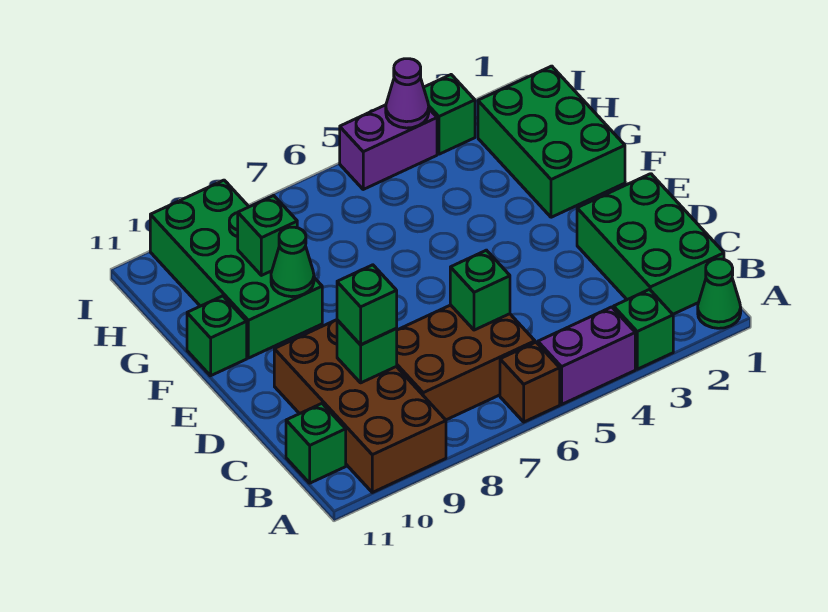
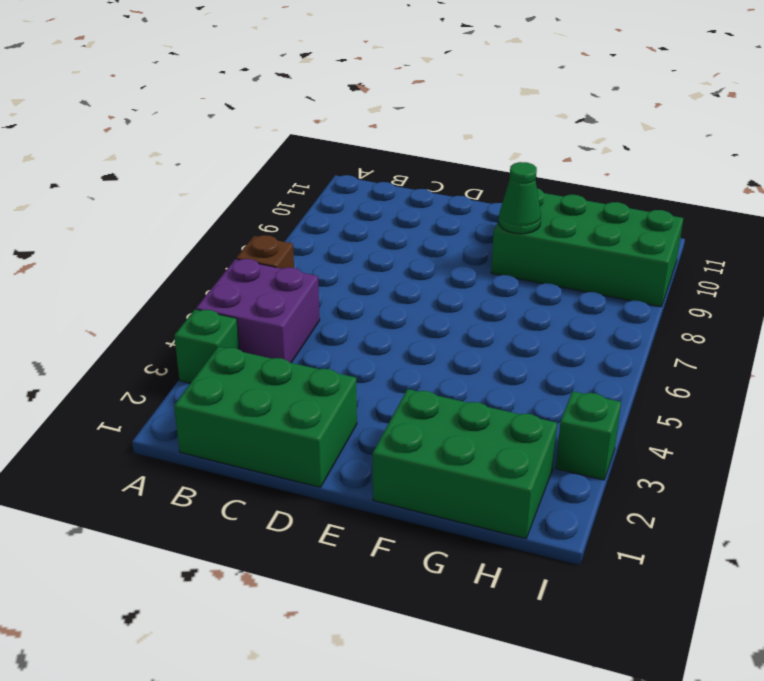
purple 2x2 brick [196,259,320,363] -> purple 1x2 brick [538,307,635,404]
none -> green 1x1 cone [698,259,741,328]
none -> brown 2x4 brick [274,320,446,492]
none -> brown 2x3 brick [396,305,535,420]

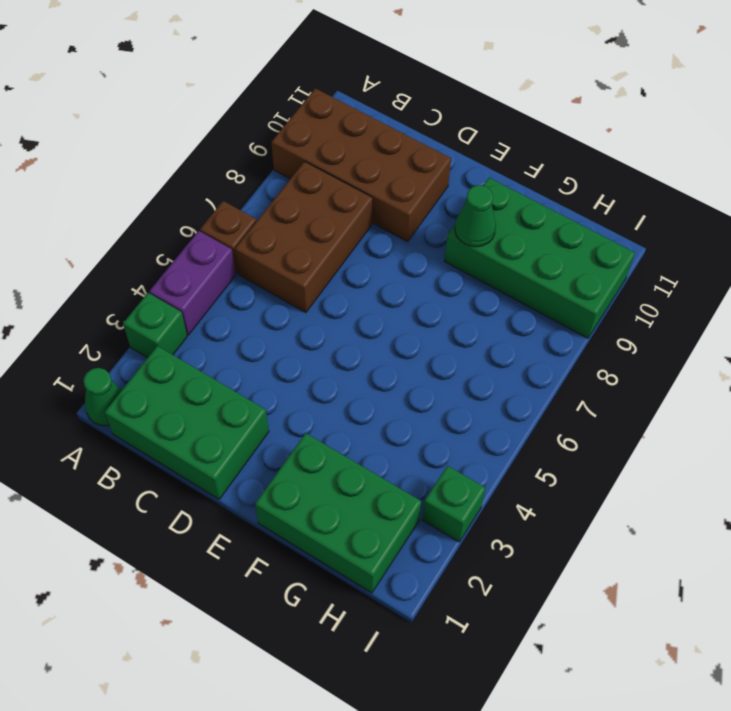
none -> green 1x1 brick [286,404,346,483]
none -> green 1x1 brick [187,296,247,376]
none -> purple 1x2 brick [340,105,437,189]

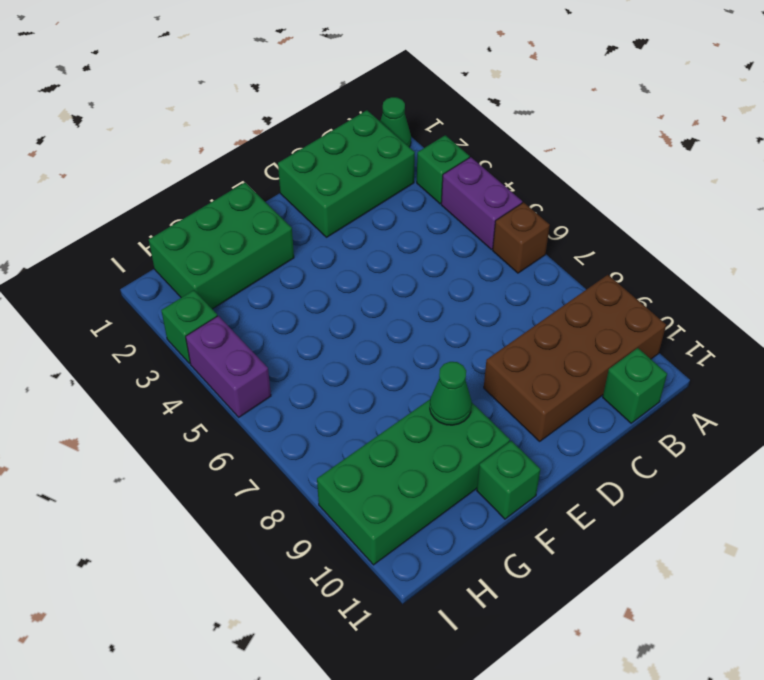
none -> brown 2x3 brick [396,305,535,420]
none -> green 1x1 brick [450,250,510,330]
none -> green 1x1 brick [337,320,397,383]

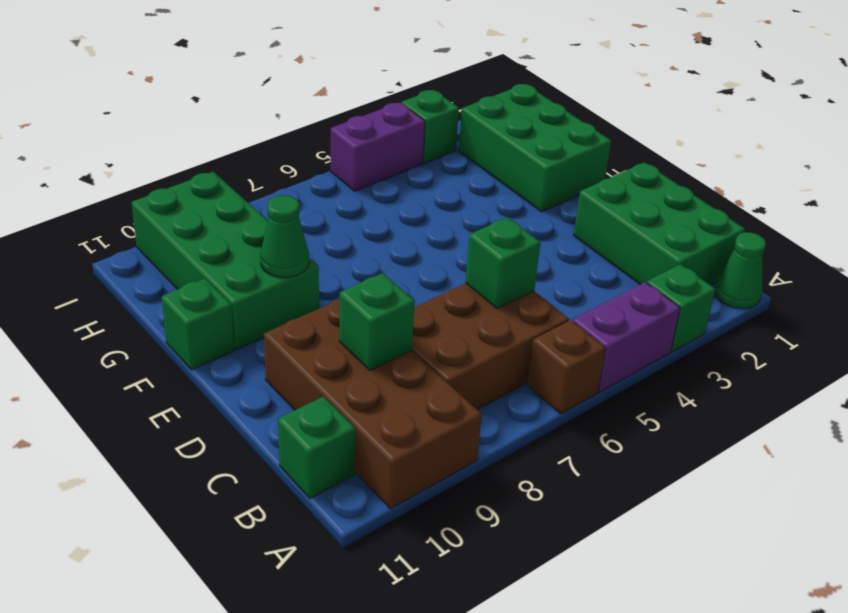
none -> green 1x1 brick [238,196,297,275]
none -> purple 1x1 cone [386,59,429,128]
none -> green 1x1 brick [337,265,397,345]

